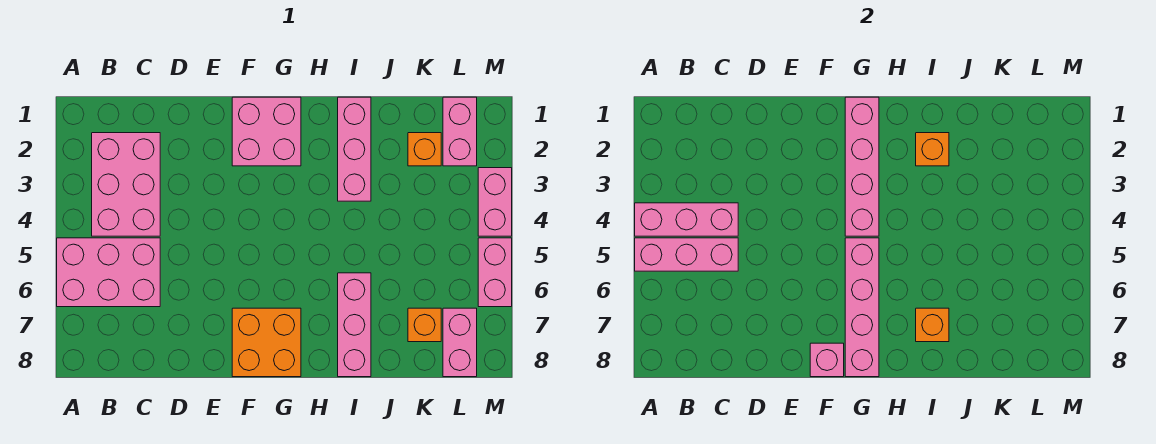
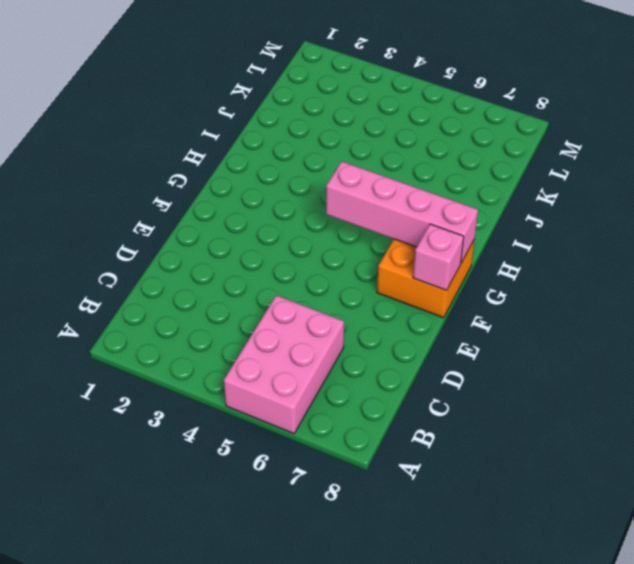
none -> pink 2x3 brick [92,133,160,236]
none -> pink 2x2 brick [232,97,301,166]
none -> pink 1x3 brick [338,97,371,201]

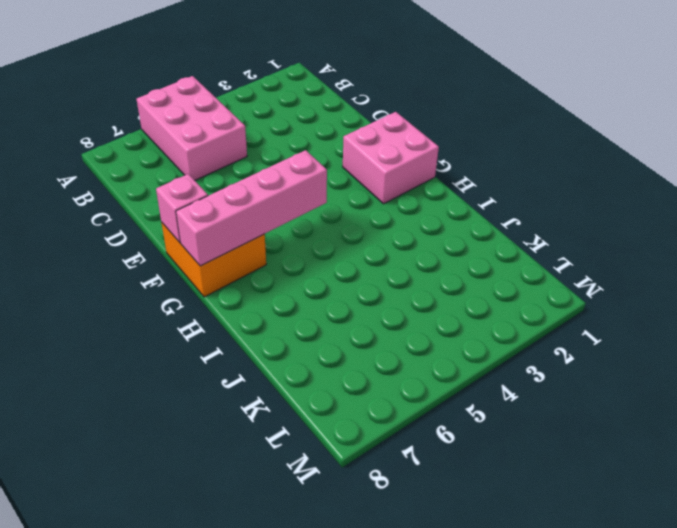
none -> pink 2x3 brick [92,133,160,236]
none -> pink 1x3 brick [338,97,371,201]
none -> pink 1x3 brick [338,273,371,377]

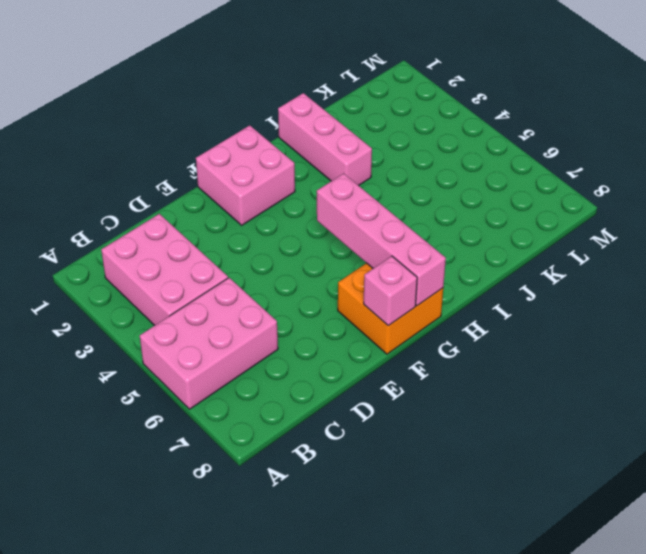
none -> pink 1x3 brick [338,273,371,377]
none -> orange 1x1 brick [408,133,441,166]
none -> orange 1x1 brick [408,308,441,342]

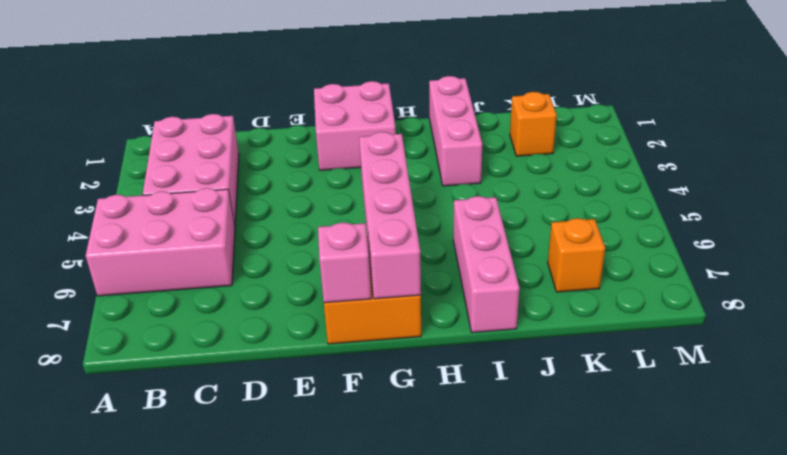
none -> pink 1x2 brick [443,97,477,166]
none -> pink 1x2 brick [443,308,477,377]
none -> pink 1x2 brick [478,168,512,236]

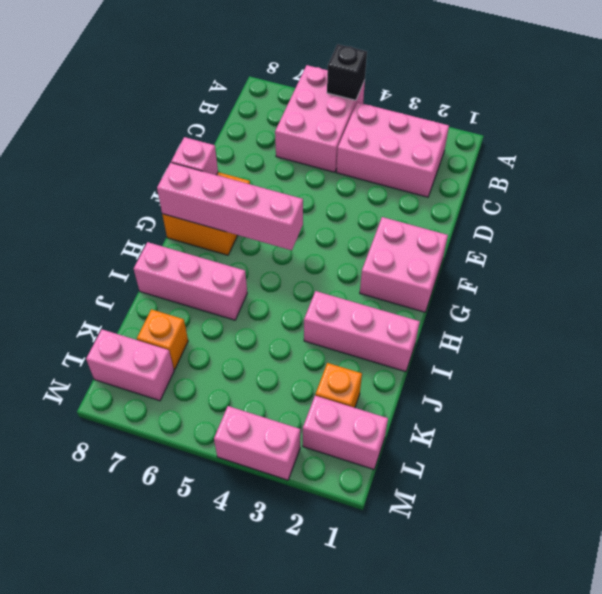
black 1x1 brick [327,44,367,100] -> pink 1x3 brick [635,238,738,271]
none -> pink 1x2 brick [478,238,512,307]
none -> pink 1x3 brick [635,203,738,236]
none -> pink 1x4 brick [845,97,879,236]

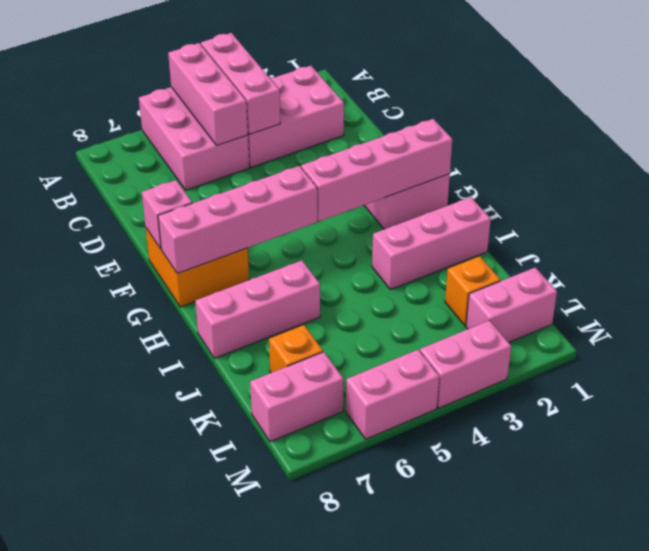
none -> orange 1x1 brick [916,133,949,166]
none -> orange 1x1 brick [916,308,949,342]

